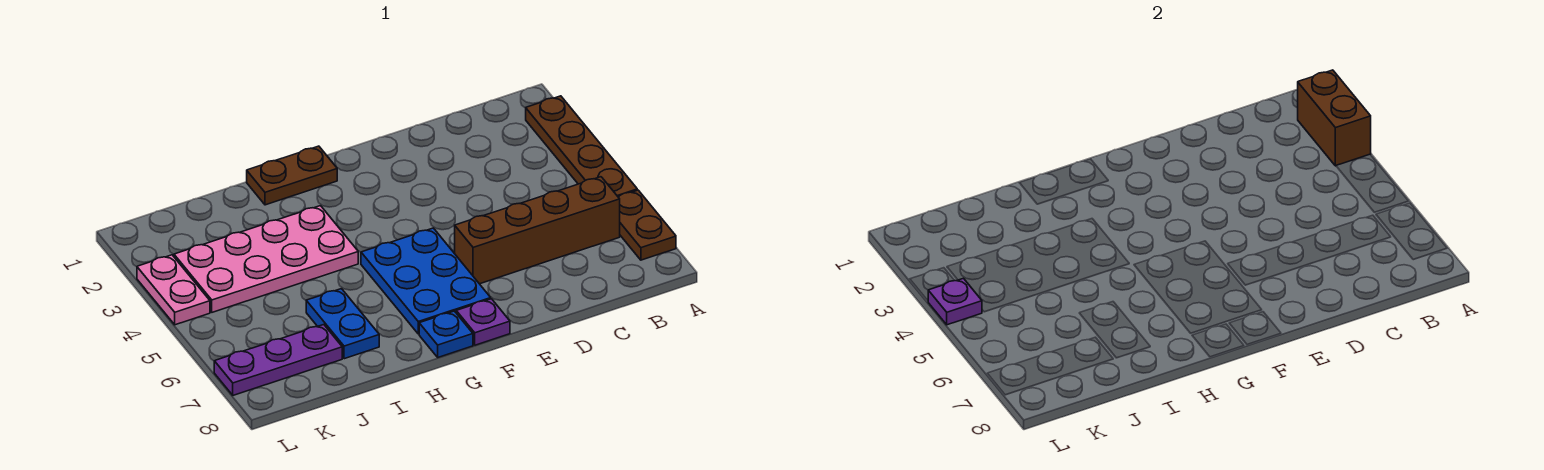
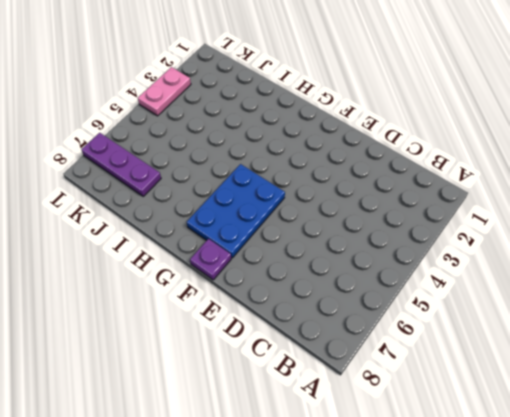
none -> brown 1x4 plate [526,96,637,197]
none -> brown 1x2 plate [619,190,676,260]
none -> brown 1x4 brick [455,177,620,284]

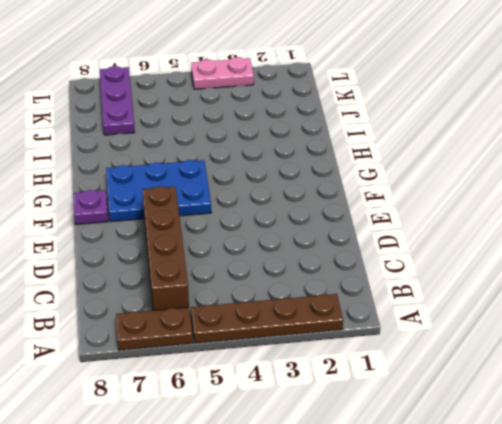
none -> brown 1x2 plate [247,146,337,205]
none -> blue 1x1 plate [419,311,473,357]
none -> pink 2x4 plate [174,206,358,312]

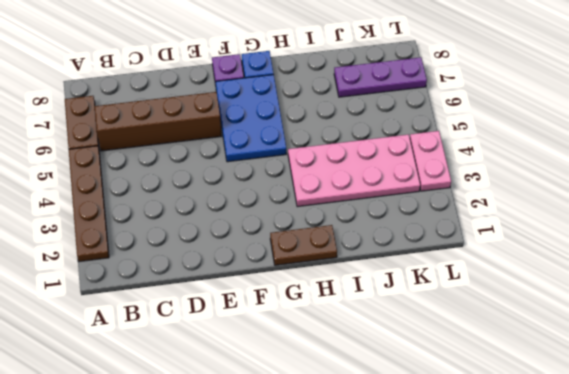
none -> blue 1x2 plate [306,289,379,359]
none -> brown 1x2 brick [1298,70,1371,166]
none -> purple 1x1 plate [928,278,982,325]

